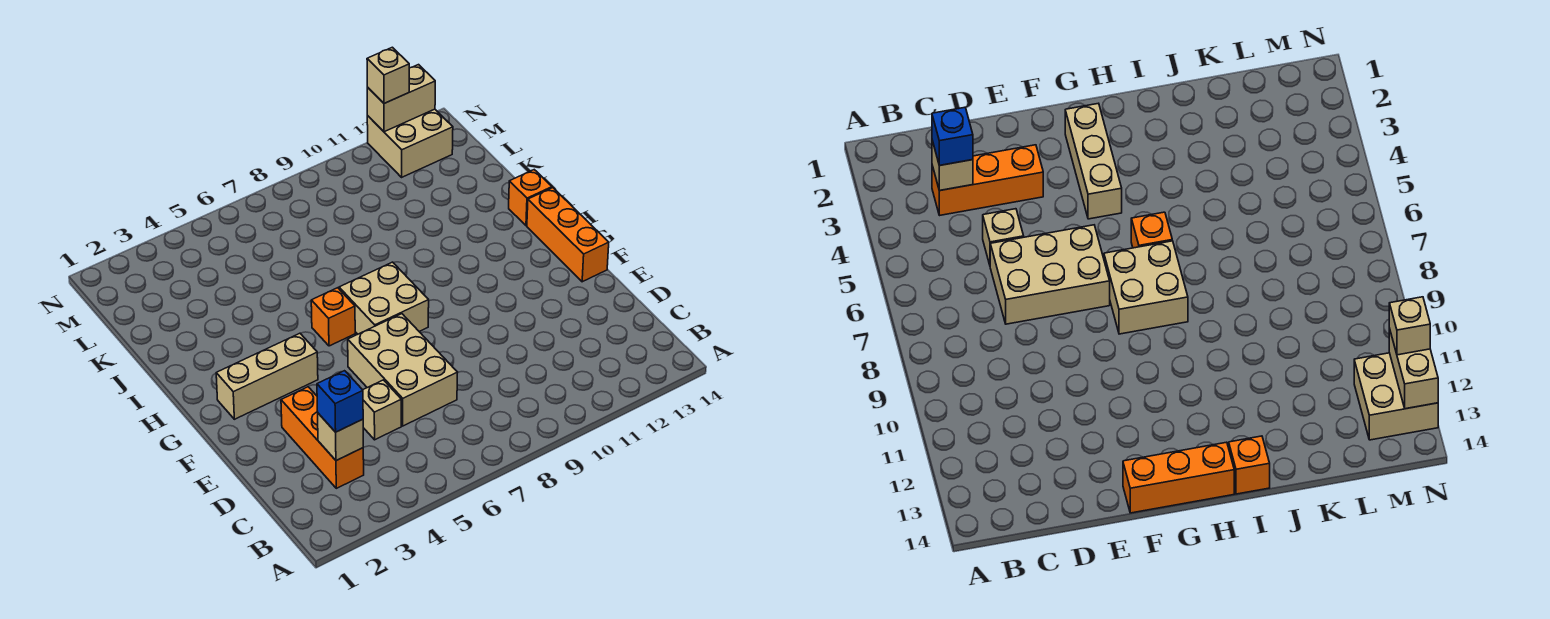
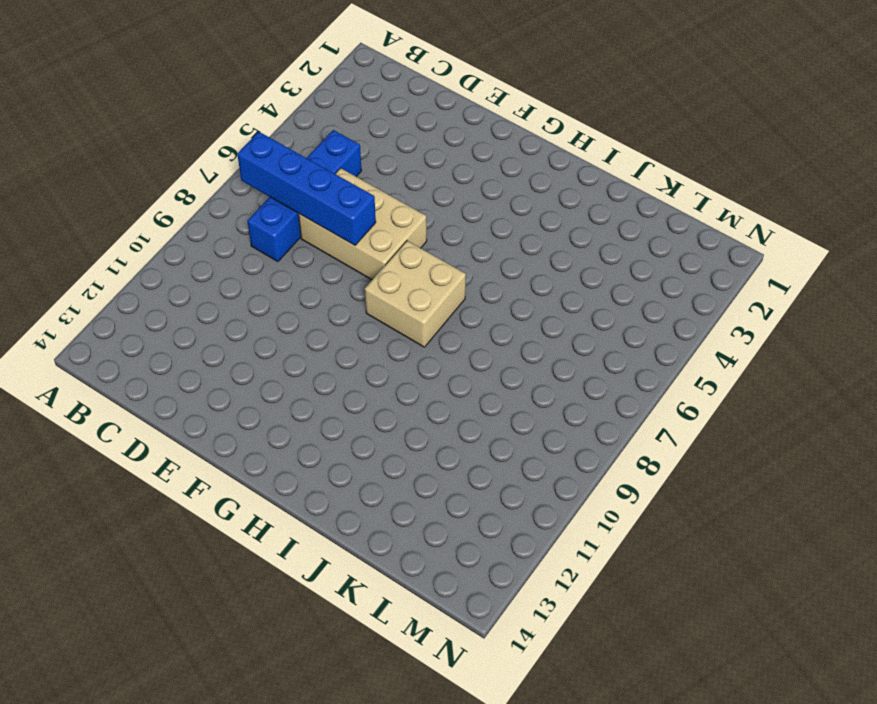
blue 1x4 brick [237,132,376,245] -> none
blue 1x4 brick [248,130,362,262] -> none
none -> orange 1x3 brick [281,387,364,488]
none -> tan 1x1 brick [363,380,401,440]
none -> orange 1x3 brick [527,188,609,282]

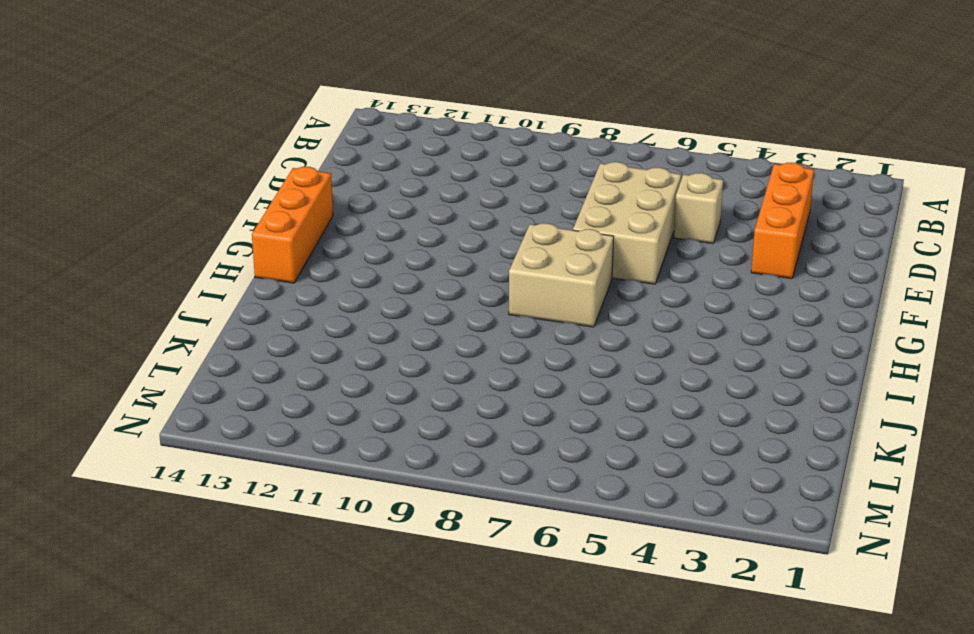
none -> tan 1x3 brick [216,333,318,419]
none -> orange 1x1 brick [311,288,355,346]
none -> orange 1x1 brick [509,170,552,226]

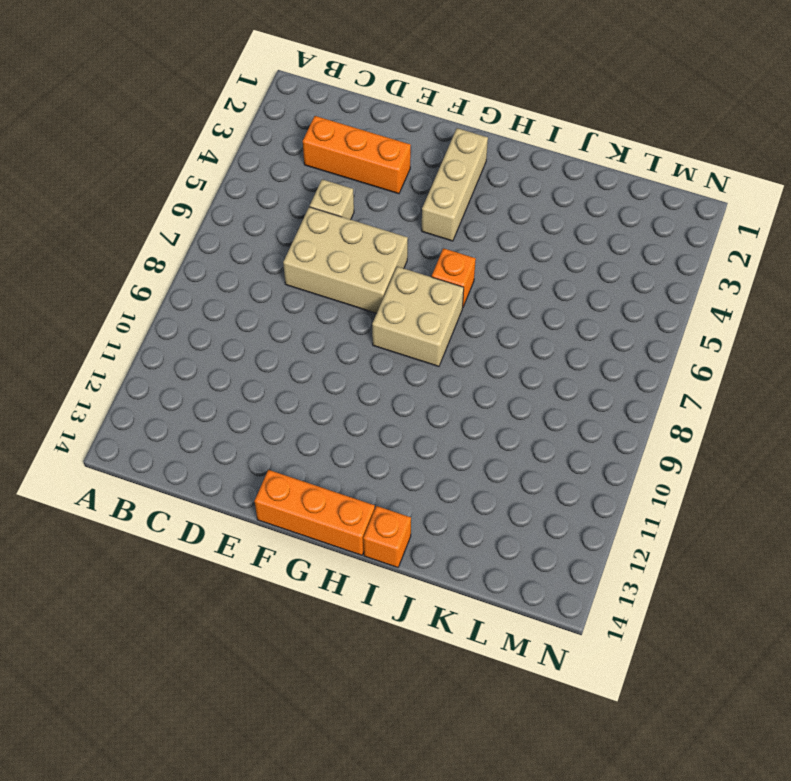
none -> tan 2x2 brick [367,109,453,177]
none -> tan 1x1 brick [318,413,363,461]
none -> tan 1x2 brick [367,65,435,132]

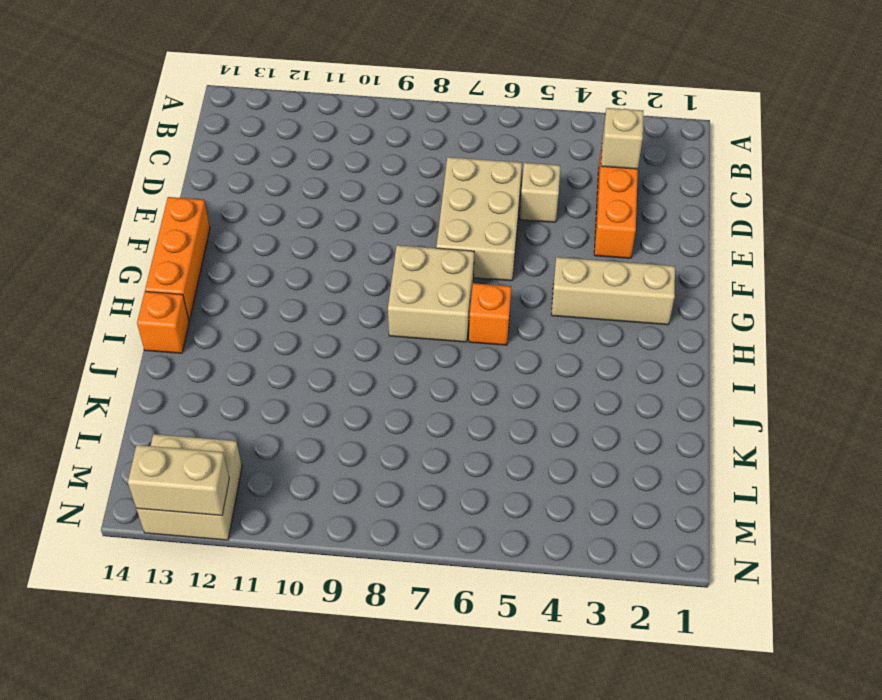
none -> blue 1x1 brick [317,371,363,432]
none -> tan 1x1 brick [367,47,409,103]

